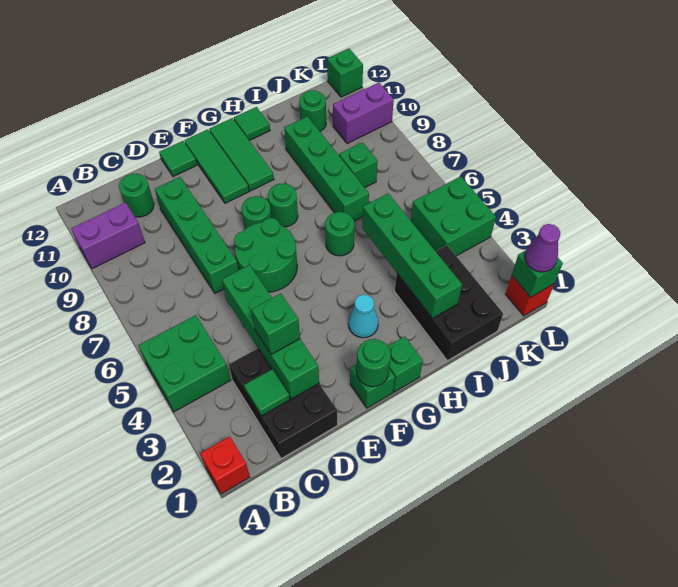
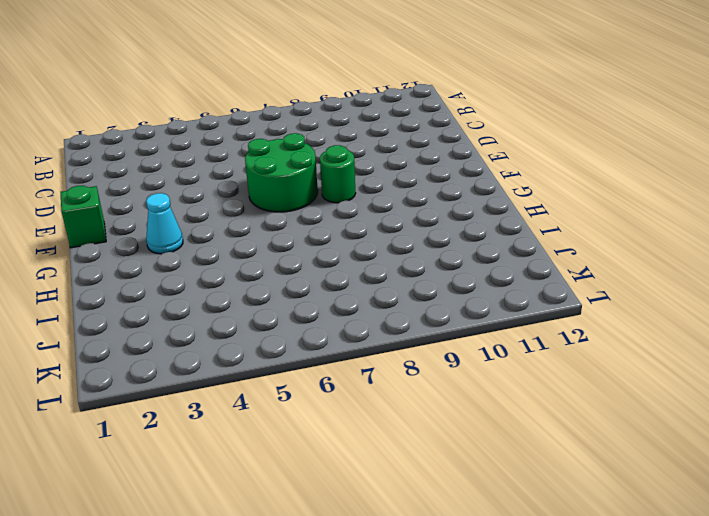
none -> red 1x1 brick [200,436,250,494]
none -> green 2x2 brick [138,315,231,412]
none -> purple 1x2 brick [71,203,145,269]
none -> black 2x3 brick [229,348,337,459]

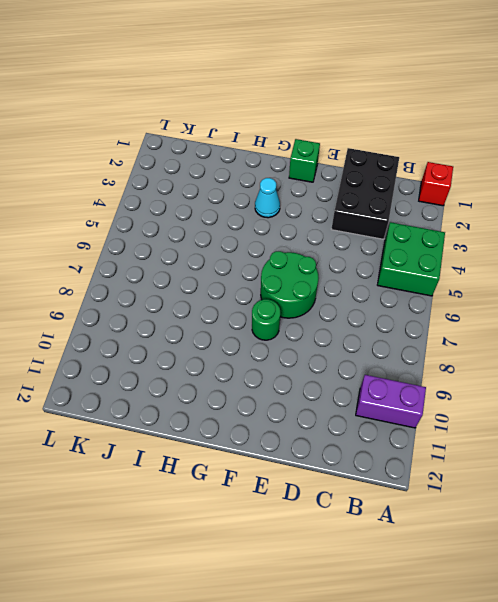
none -> green 1x1 round brick [119,174,154,217]
none -> green 1x4 brick [155,177,238,293]
none -> green 1x1 tile [159,141,197,177]
none -> green 1x3 tile [184,129,249,203]

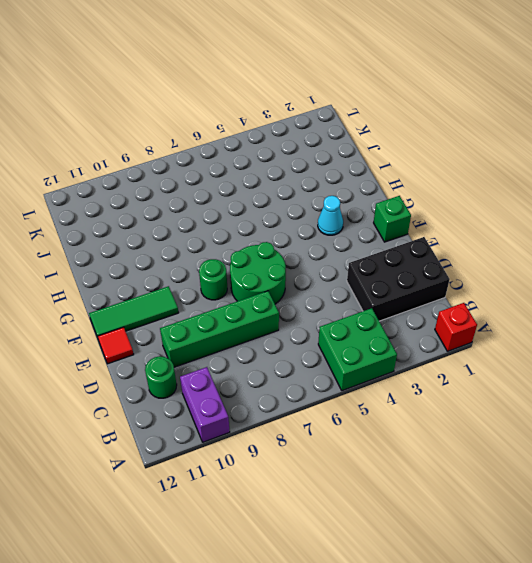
red 1x1 tile [97,327,134,364] -> green 1x1 tile [159,141,197,177]
none -> green 1x1 brick [388,336,423,392]
none -> green 1x1 round brick [268,183,298,227]
none -> green 1x3 tile [209,118,274,191]
none -> green 1x1 round brick [325,212,354,256]

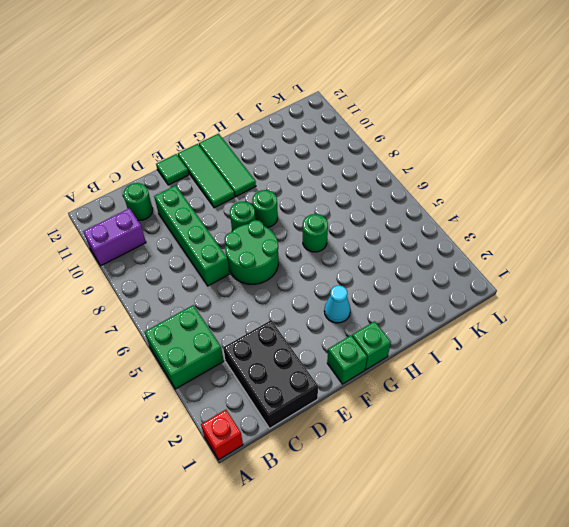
none -> green 1x1 tile [234,107,270,141]
none -> black 2x3 brick [395,245,503,361]
none -> green 1x4 brick [284,116,369,221]
none -> green 1x1 brick [339,142,378,188]

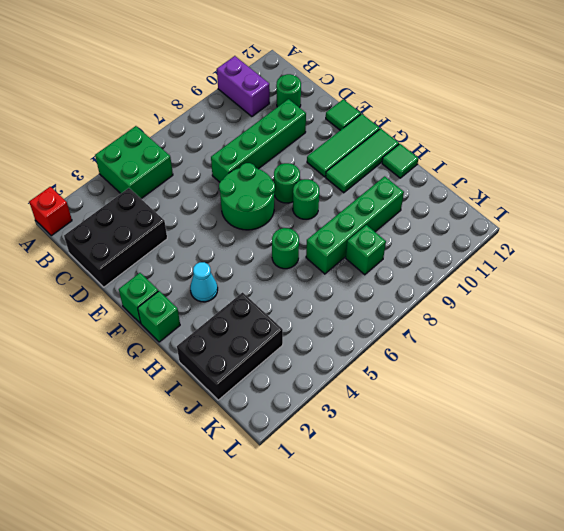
none -> green 1x1 round brick [299,90,326,131]
none -> green 2x2 brick [411,177,496,256]
none -> purple 1x2 brick [333,83,394,144]
none -> red 1x1 brick [506,276,554,316]

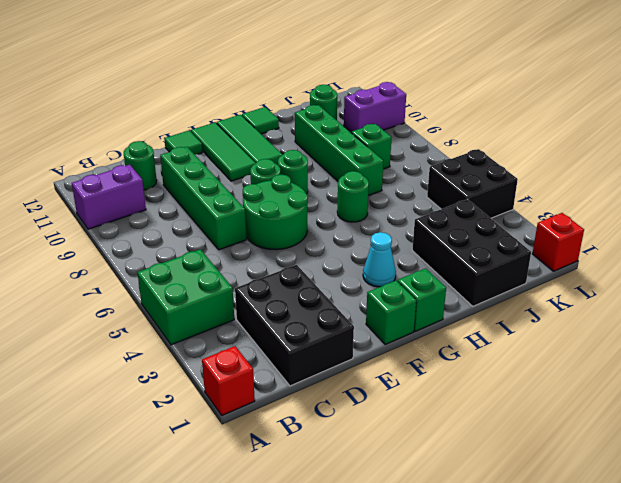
black 2x2 brick [427,149,518,218] -> green 2x2 brick [411,177,496,256]
none -> green 1x1 brick [327,49,363,97]
none -> green 1x1 tile [244,369,290,416]
none -> green 1x4 brick [222,265,319,399]
none -> green 1x1 round brick [356,339,391,387]

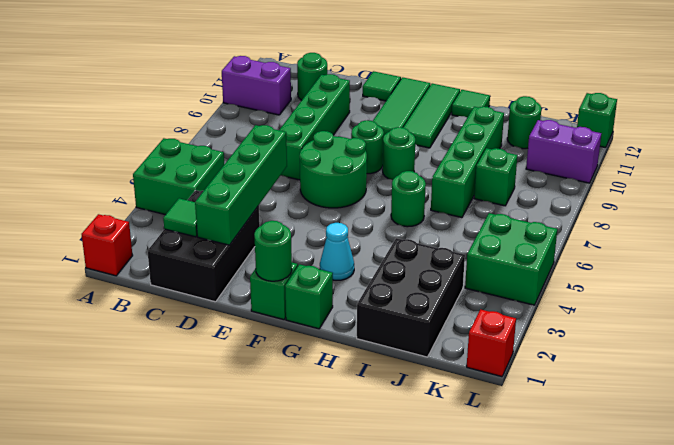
none -> green 1x4 brick [362,194,462,318]
none -> green 1x1 brick [512,251,563,297]
none -> green 1x1 brick [251,294,300,354]
none -> purple 1x1 cone [525,224,560,272]

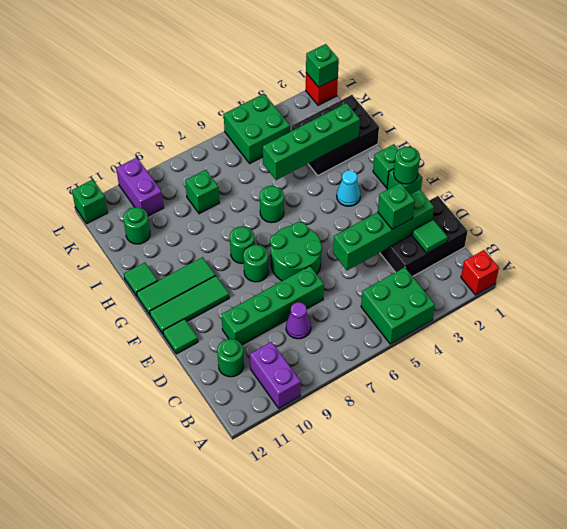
purple 1x1 cone [286,302,311,339] -> purple 1x1 cone moved to [525,224,560,272]
none -> green 1x4 brick [284,116,369,221]

